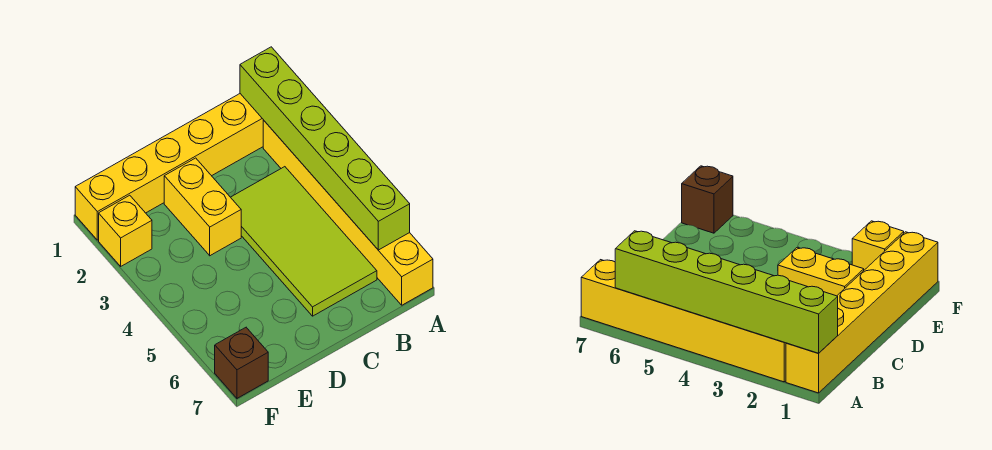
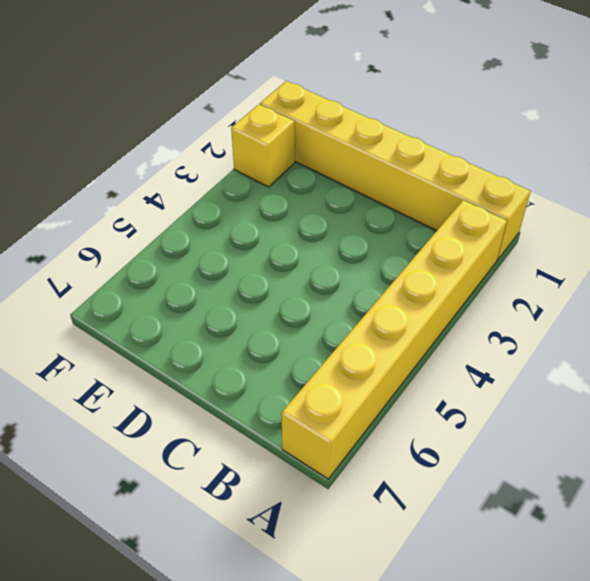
none -> lime 2x4 tile [231,167,377,316]
none -> yellow 1x2 brick [164,158,241,256]

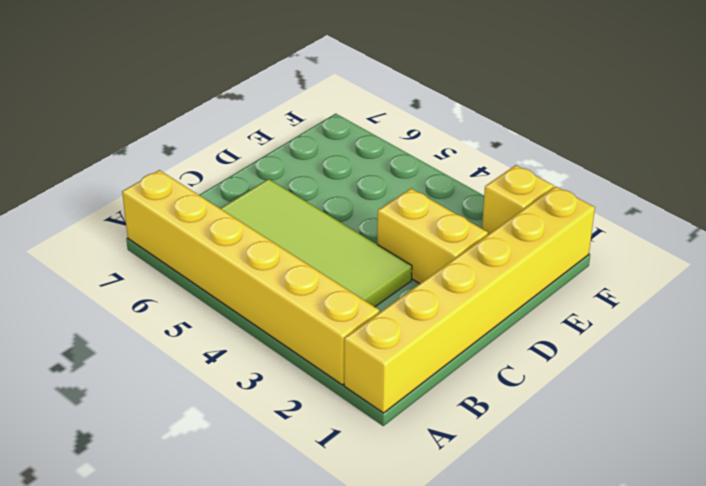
none -> brown 1x1 brick [215,328,268,398]
none -> lime 1x6 brick [240,47,410,250]

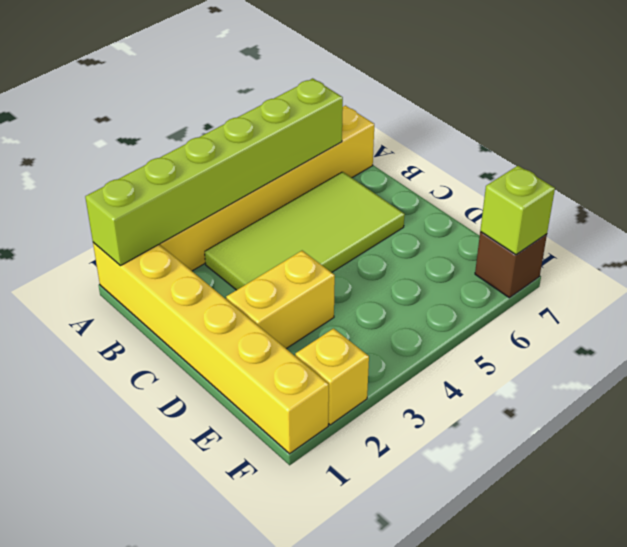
lime 1x1 brick [480,166,555,255] -> none

